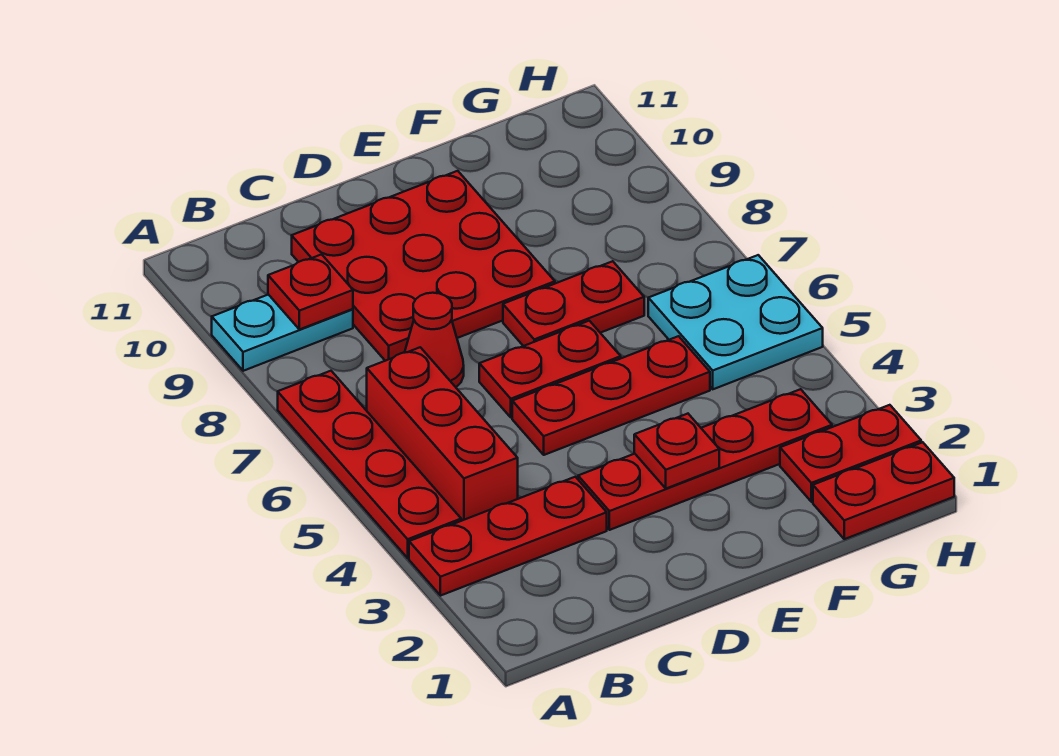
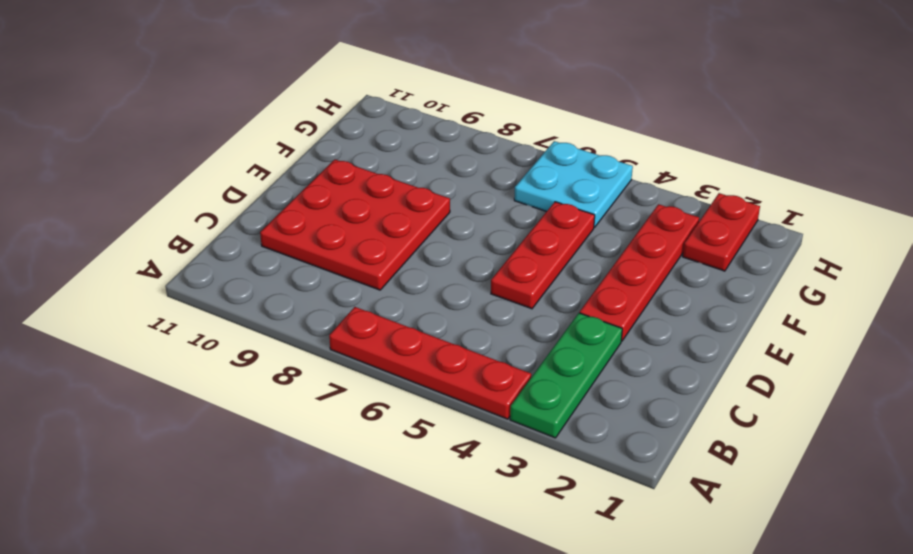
green 1x3 plate [510,313,622,438] -> red 1x3 plate [409,477,607,596]
none -> cyan 1x2 plate [212,295,353,371]
none -> red 1x3 brick [367,347,518,521]
none -> red 1x1 cone [405,293,464,387]

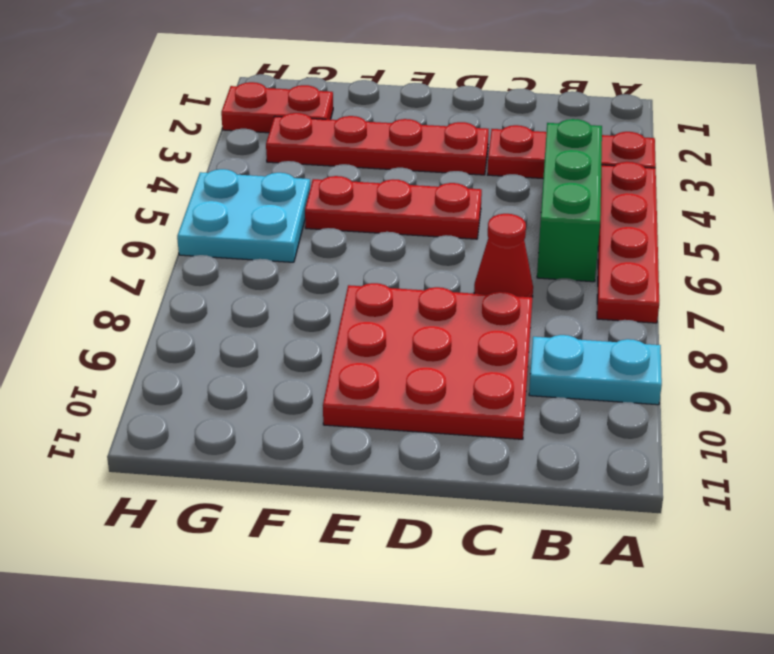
green 1x3 brick [537,119,602,282] -> red 1x3 brick [367,347,518,521]
none -> red 1x2 plate [479,321,621,417]
none -> red 1x2 plate [503,261,644,346]
none -> red 1x2 plate [813,442,954,539]

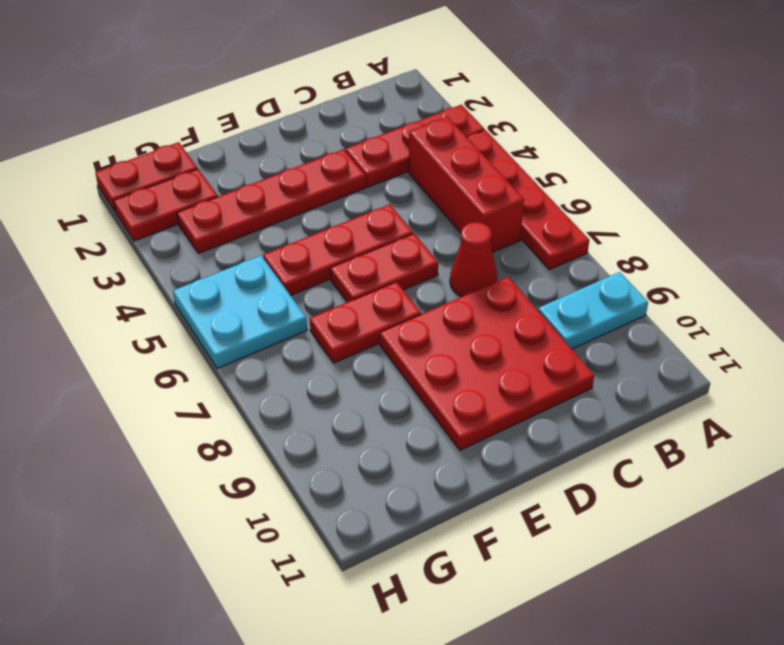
none -> red 1x1 plate [268,254,353,330]
none -> red 1x1 plate [634,414,719,488]

